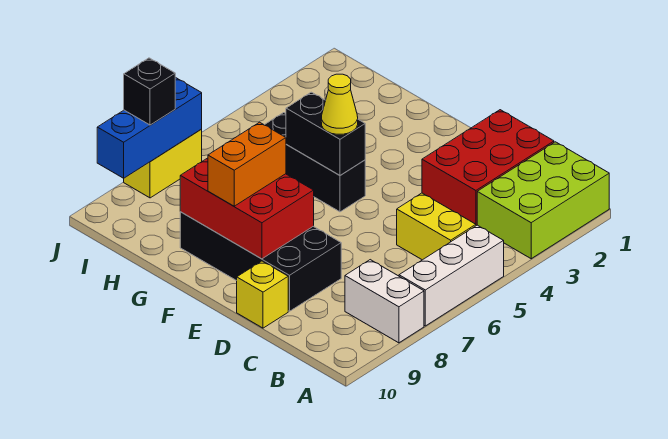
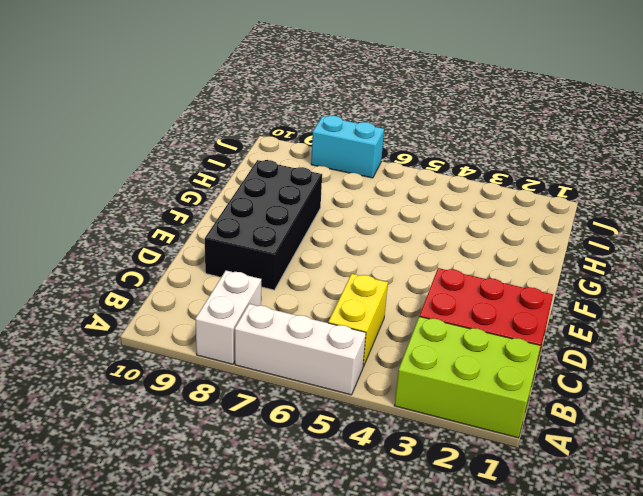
cyan 1x2 brick [311,116,384,178] -> yellow 1x2 brick [124,129,202,198]
none -> yellow 1x1 brick [237,261,288,328]
none -> black 1x3 brick [265,113,365,212]
none -> red 2x3 brick [180,158,314,259]

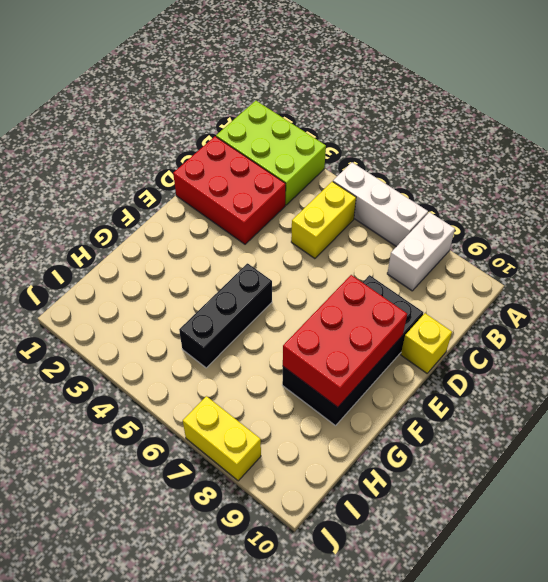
none -> black 1x2 brick [286,92,365,175]
none -> blue 1x3 brick [97,77,202,178]
none -> yellow 1x1 cone [321,74,358,134]

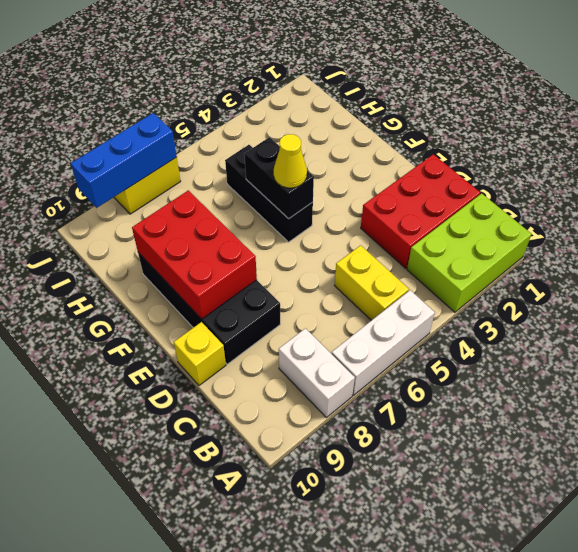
none -> orange 1x2 brick [208,122,286,206]
none -> black 1x1 brick [124,58,175,125]

